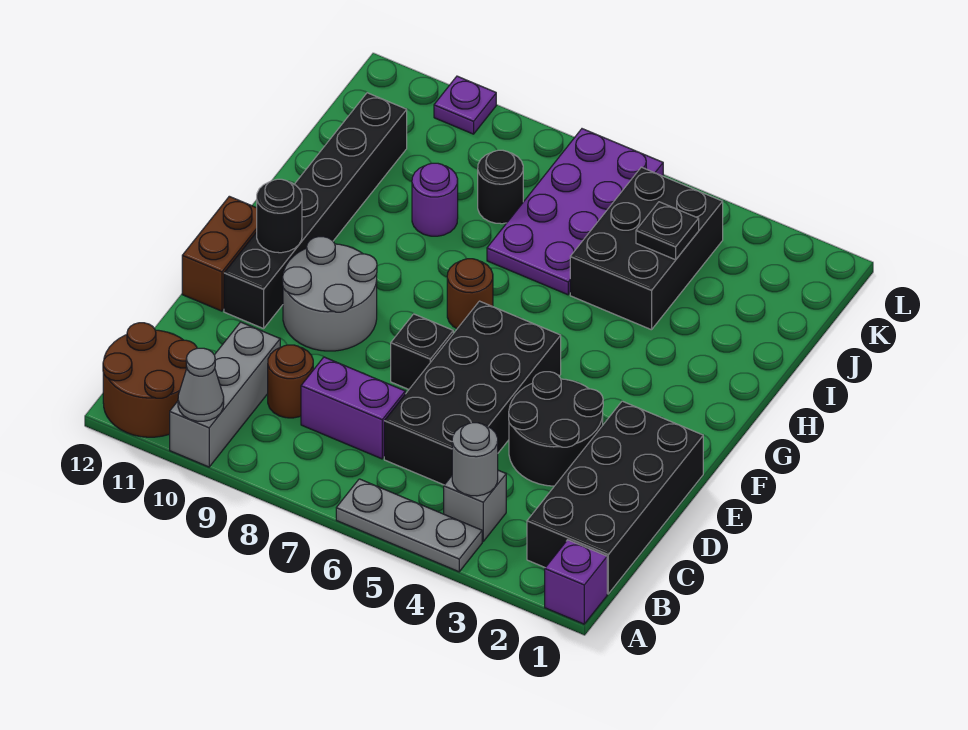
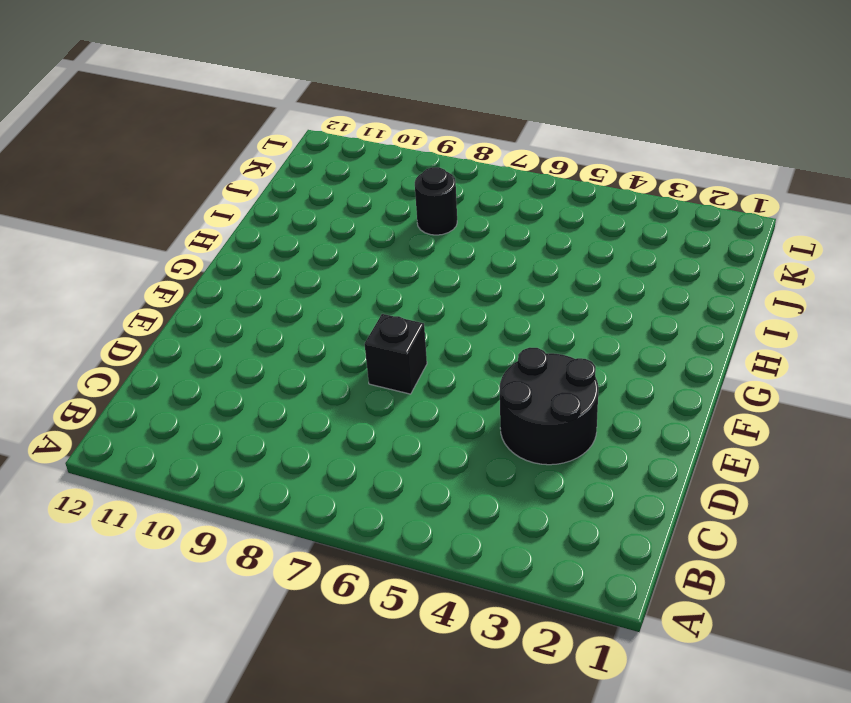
none -> purple 1x1 brick [545,540,607,624]
none -> grey 1x3 plate [336,479,482,572]
none -> grey 1x3 brick [170,322,280,467]

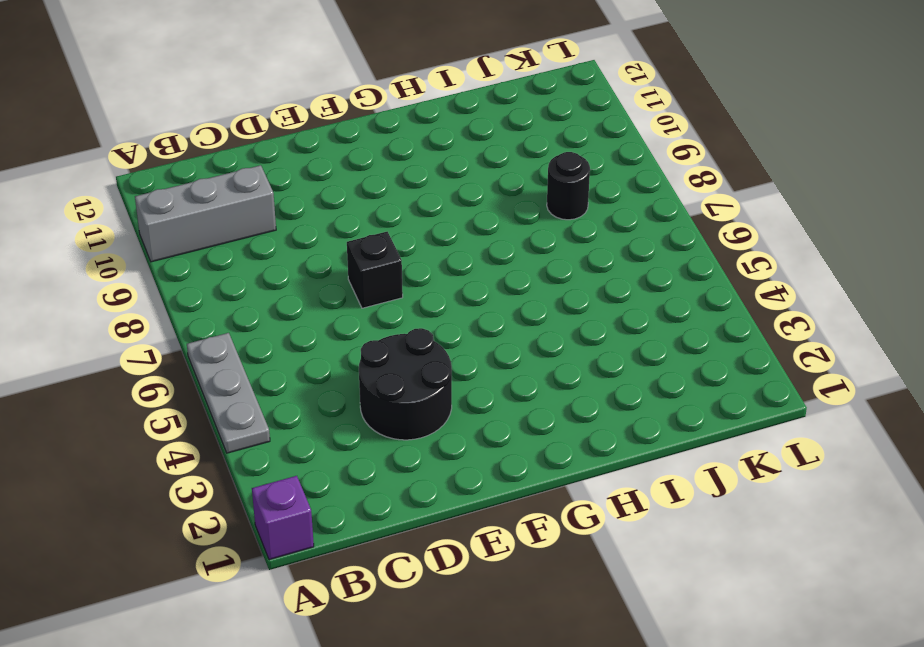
none -> brown 2x2 round brick [103,323,197,437]
none -> black 2x4 brick [527,401,703,594]
none -> grey 1x1 brick [444,470,506,541]

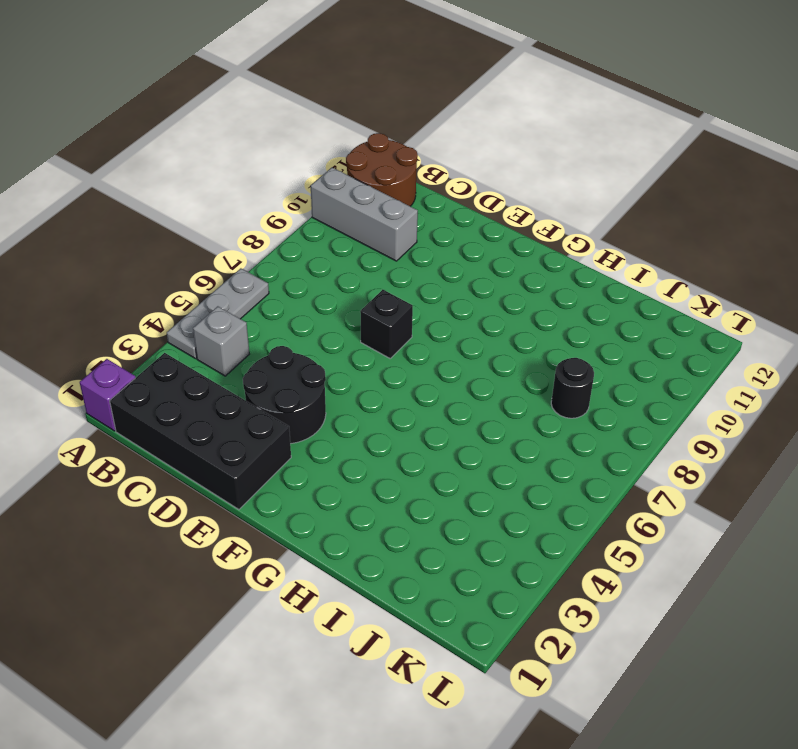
none -> black 2x4 brick [384,301,561,485]
none -> purple 1x2 brick [301,357,405,459]
none -> brown 1x1 round brick [268,345,313,418]

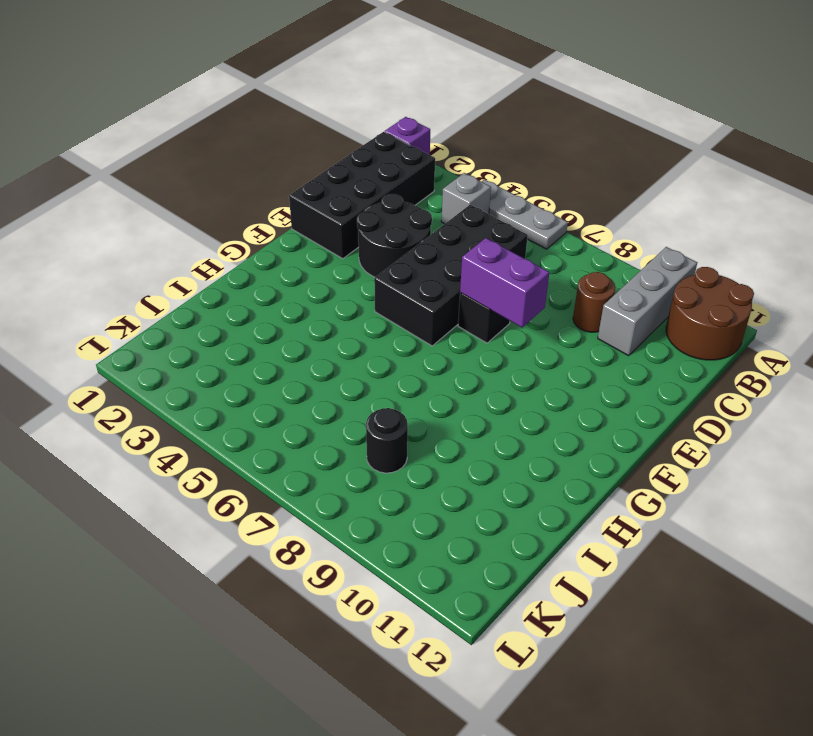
purple 1x2 brick [460,238,549,327] -> purple 1x2 brick moved to [301,357,405,459]
none -> grey 2x2 round brick [283,237,377,351]
none -> black 1x6 brick [224,93,407,329]
none -> brown 1x2 brick [182,196,257,311]

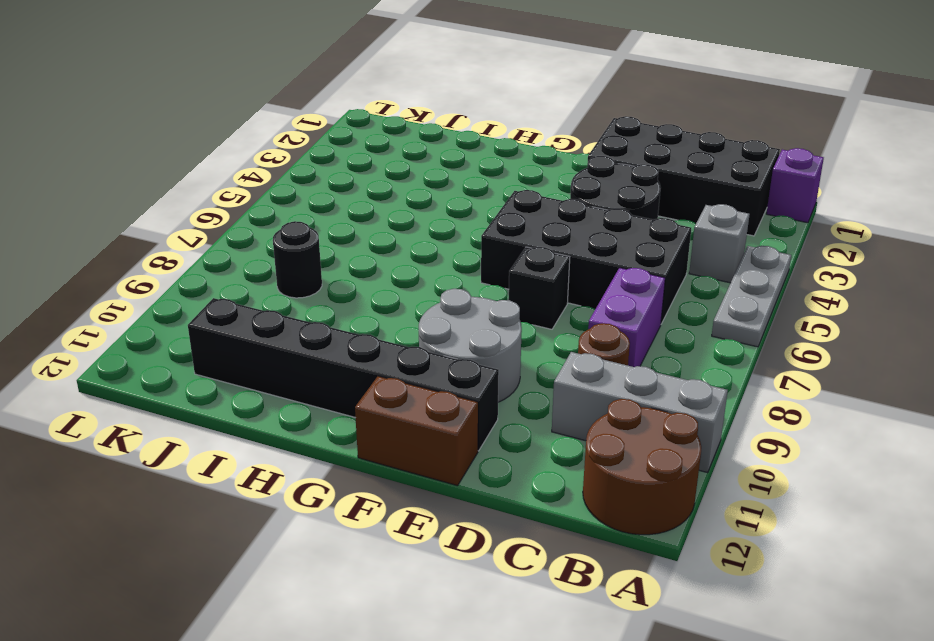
none -> brown 1x1 round brick [447,259,493,329]
none -> black 2x3 brick [570,167,723,330]
none -> purple 2x4 plate [487,129,663,295]

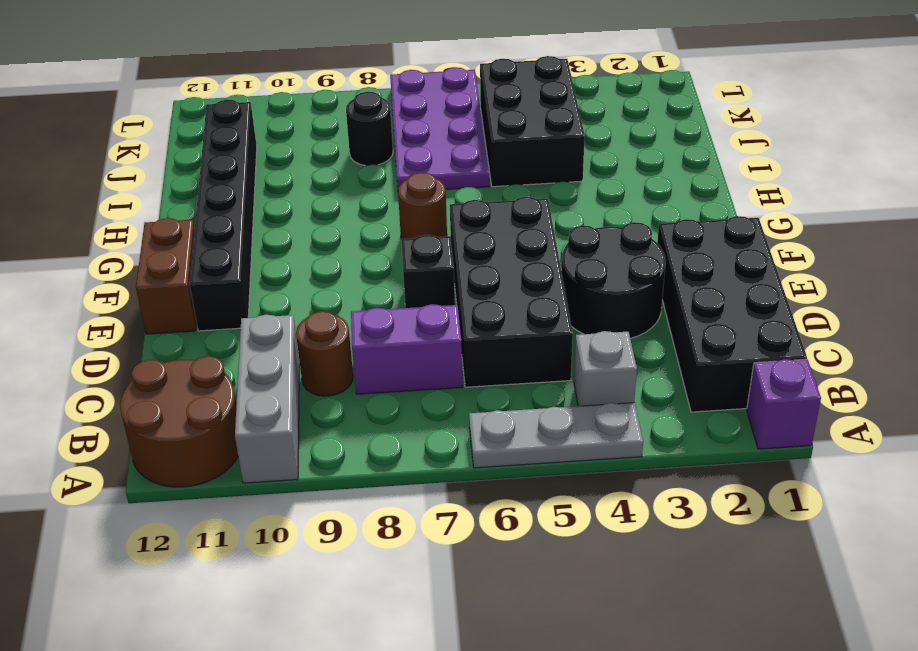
none -> grey 2x2 round brick [283,237,377,351]
none -> purple 1x1 round brick [412,163,458,236]
none -> purple 1x1 plate [434,76,496,134]

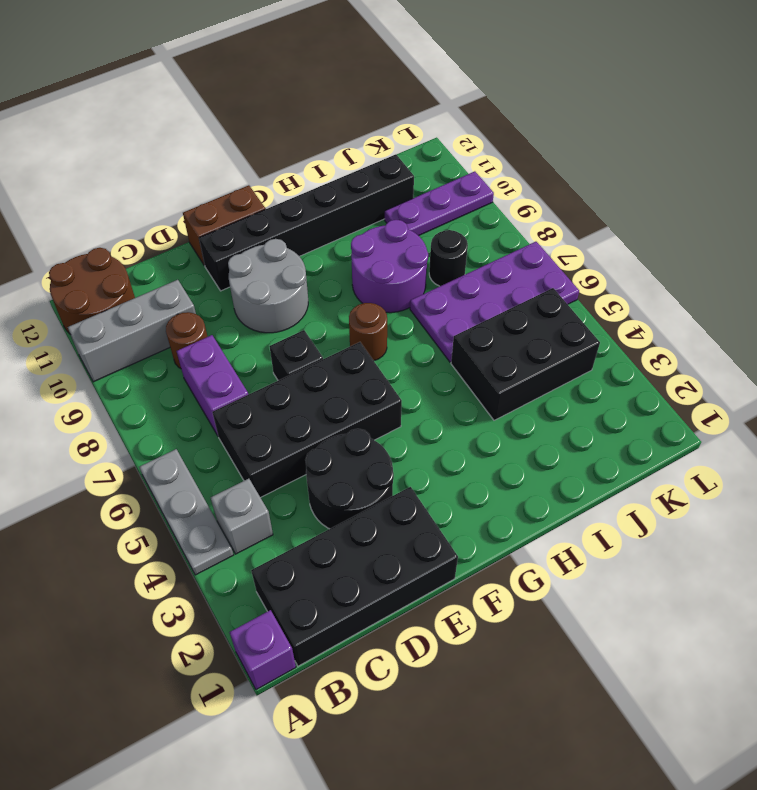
purple 2x2 round brick [351,220,428,313] -> purple 1x1 round brick [412,163,458,236]
purple 1x3 plate [385,171,494,236] -> purple 1x1 plate [434,76,496,134]
none -> grey 1x1 cone [178,348,224,421]
none -> grey 1x1 round brick [452,423,498,496]
none -> black 1x1 round brick [257,179,302,253]

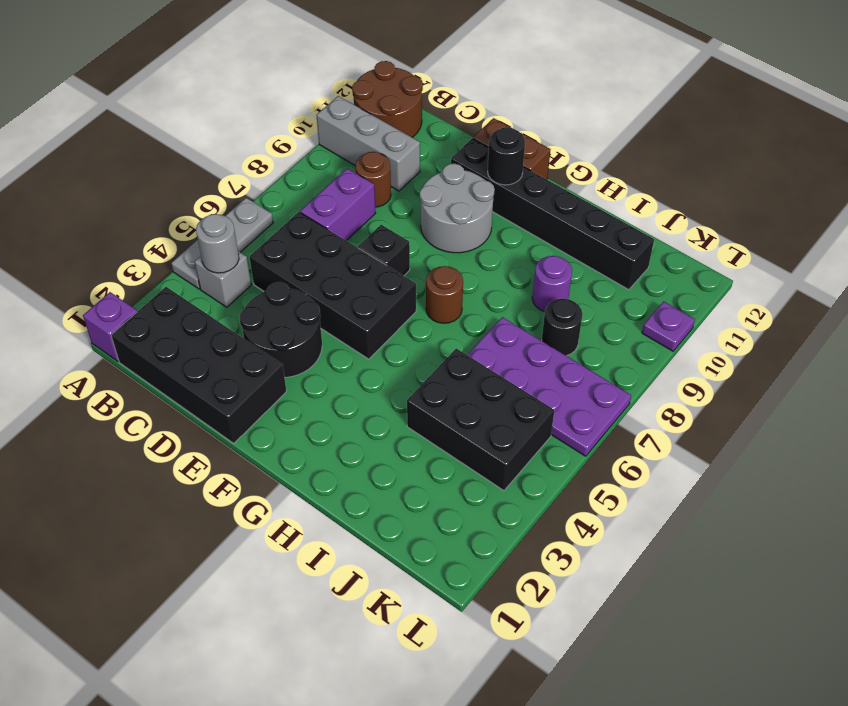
none -> grey 1x1 cone [178,348,224,421]
none -> black 1x1 plate [636,202,699,260]

